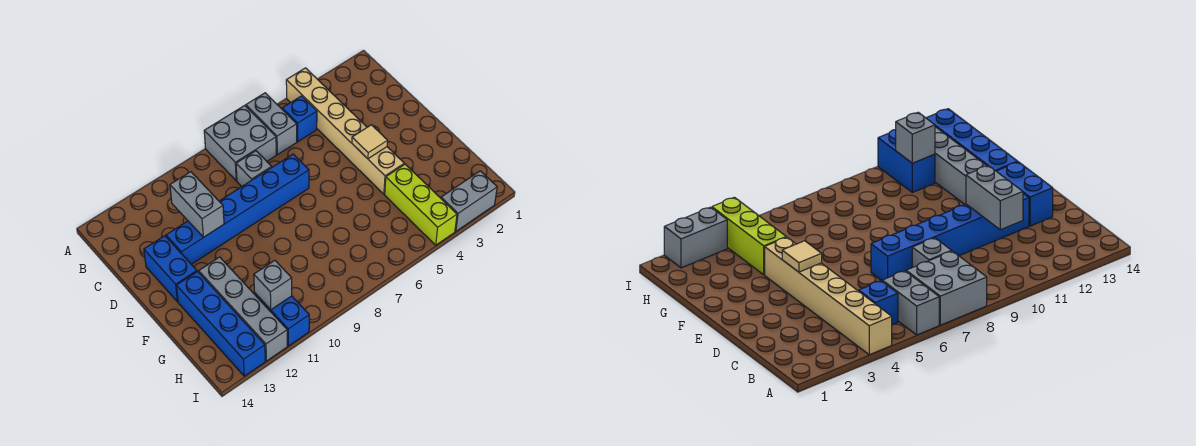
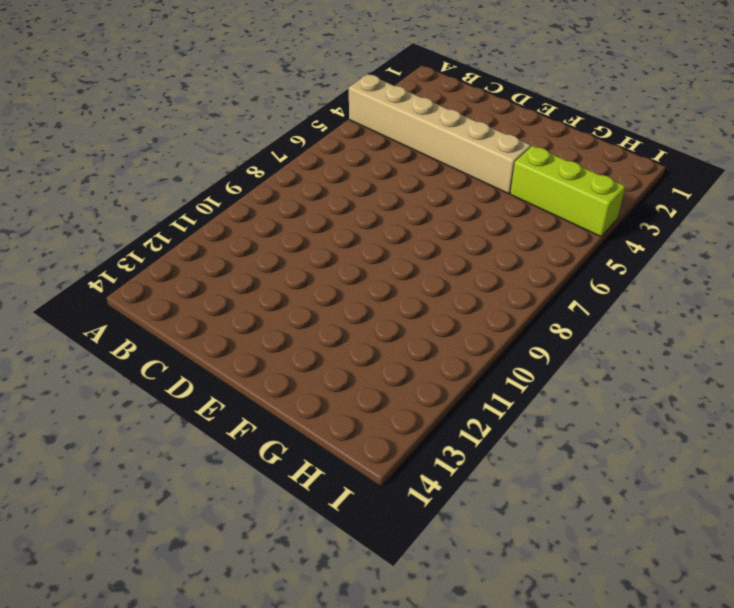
none -> grey 1x2 brick [246,93,297,155]
none -> grey 2x2 brick [204,105,276,181]
none -> blue 1x1 brick [282,96,317,142]

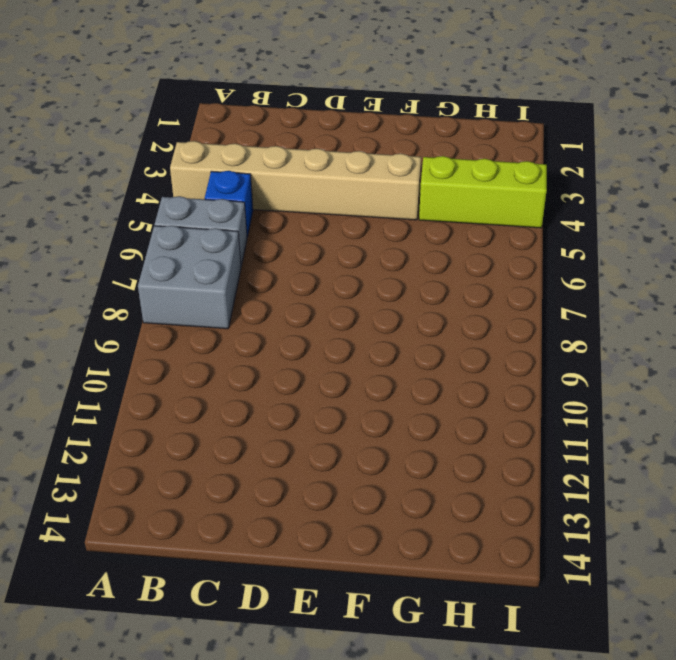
none -> grey 1x1 brick [236,151,272,186]
none -> blue 1x6 brick [166,154,309,264]
none -> blue 1x2 brick [144,236,197,302]

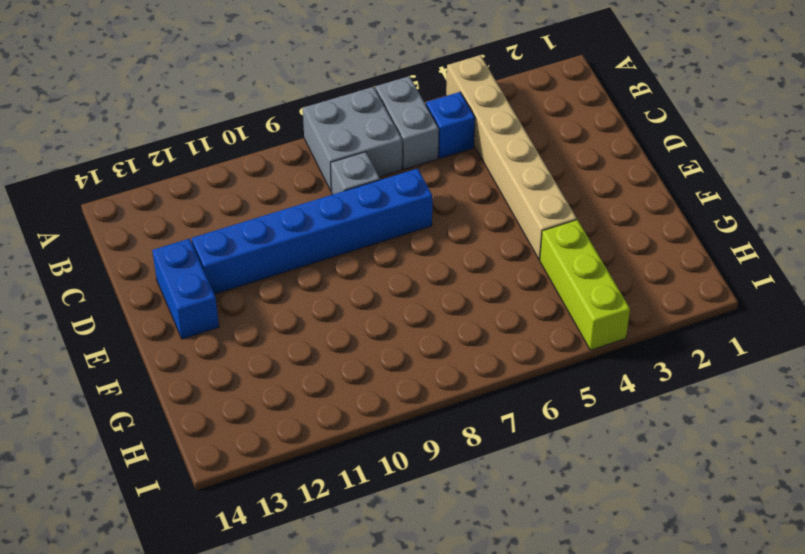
none -> grey 1x4 brick [199,257,287,361]
none -> blue 1x4 brick [176,272,265,376]
none -> blue 1x2 brick [255,293,309,346]

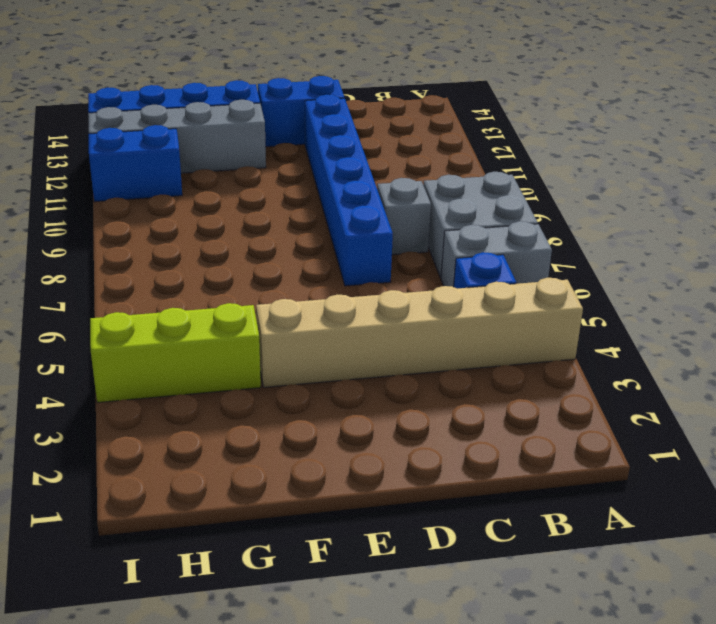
none -> grey 1x2 brick [441,171,497,231]
none -> grey 1x2 brick [170,172,224,237]
none -> tan 1x1 tile [352,125,388,159]

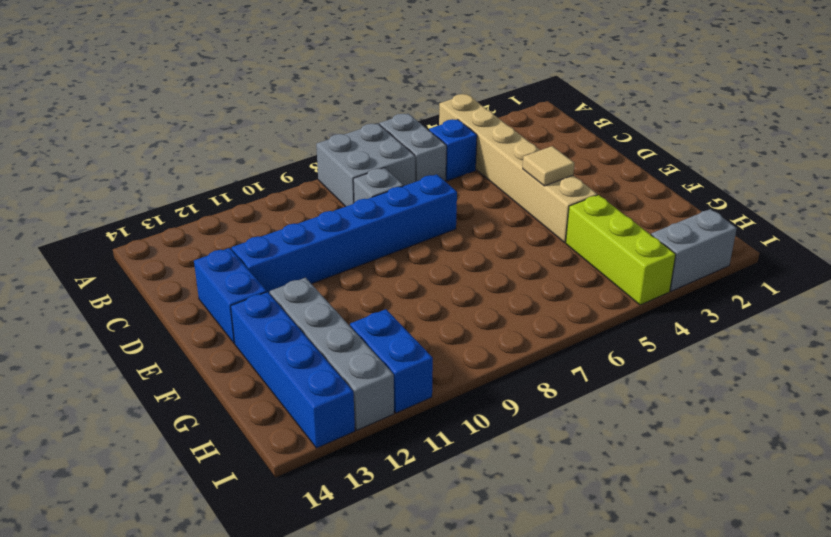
none -> grey 1x2 brick [170,172,224,237]
none -> grey 1x1 brick [254,260,292,310]

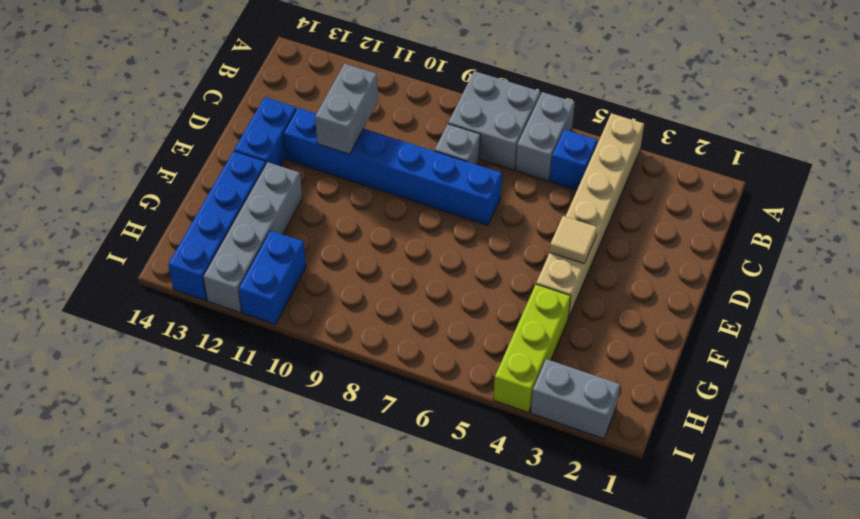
none -> grey 1x1 brick [254,260,292,310]

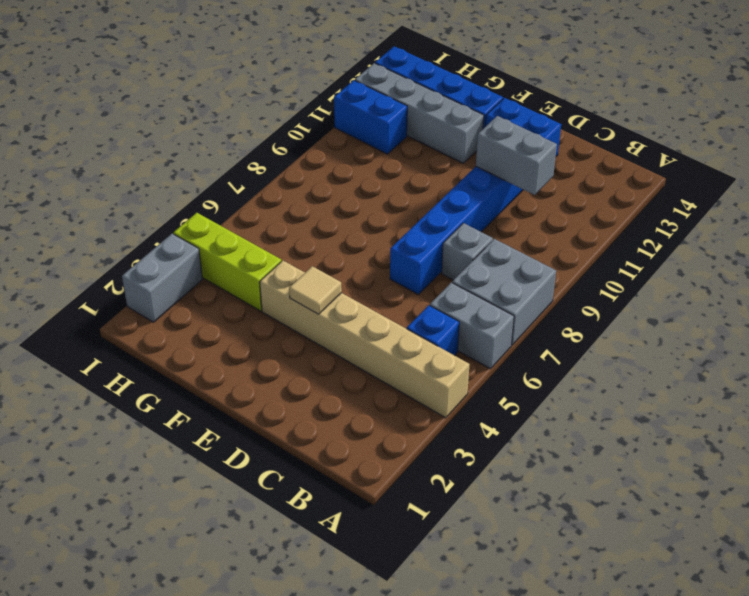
none -> grey 1x1 brick [254,260,292,310]

